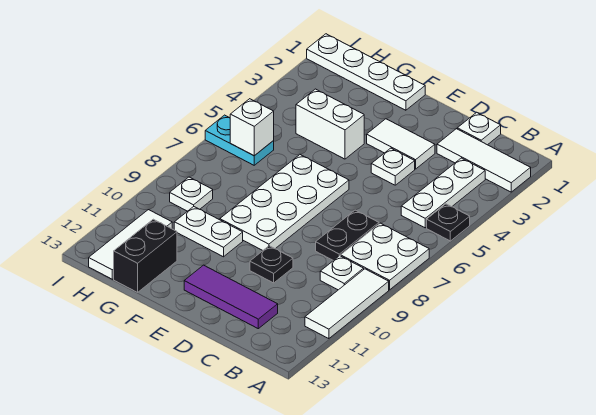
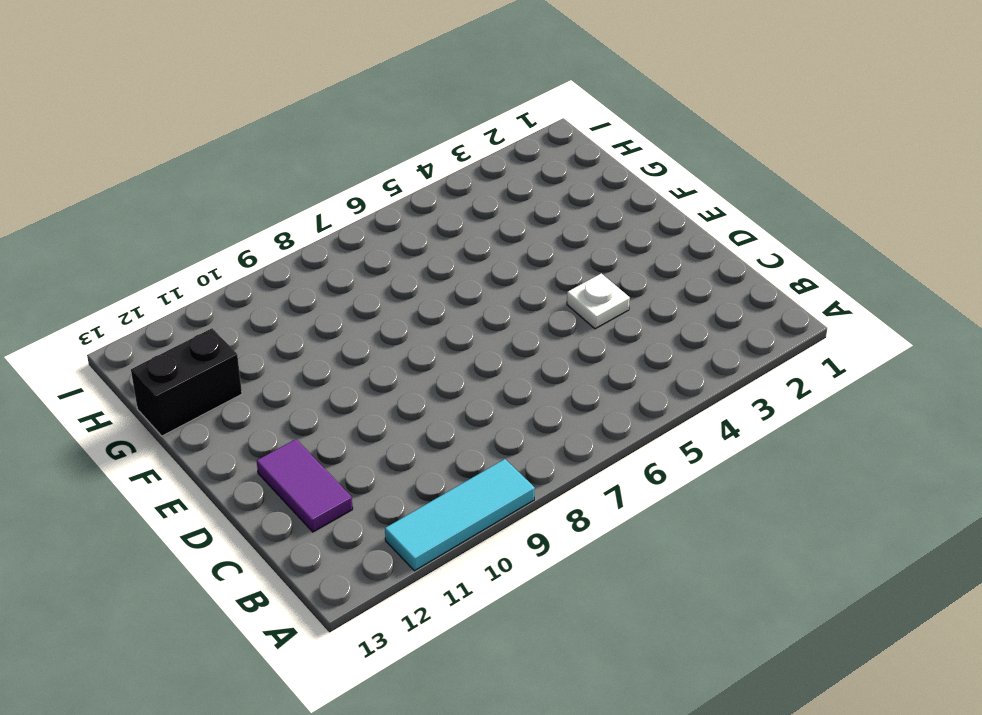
cyan 1x3 tile [385,459,535,571] -> white 1x3 tile [305,269,389,339]
purple 1x2 tile [257,439,353,532] -> purple 1x3 tile [184,265,278,329]
none -> white 1x3 tile [437,129,531,192]
none -> black 1x1 plate [427,204,470,241]
none -> white 2x2 plate [341,223,429,290]

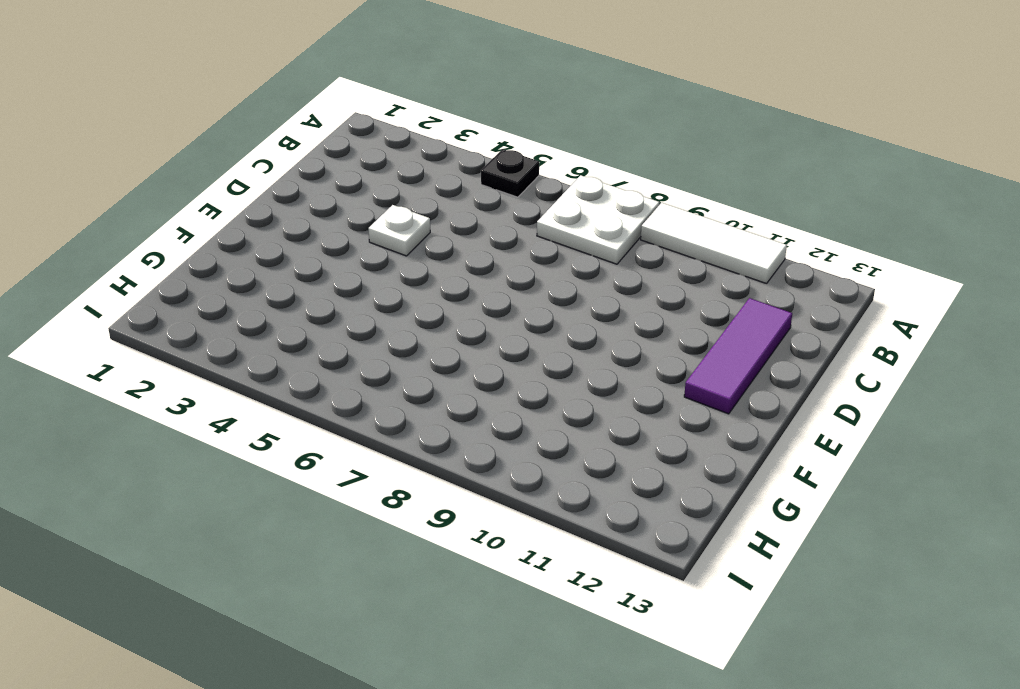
none -> white 1x3 tile [437,129,531,192]
none -> white 1x3 plate [401,158,485,228]
none -> white 1x1 plate [320,256,364,290]

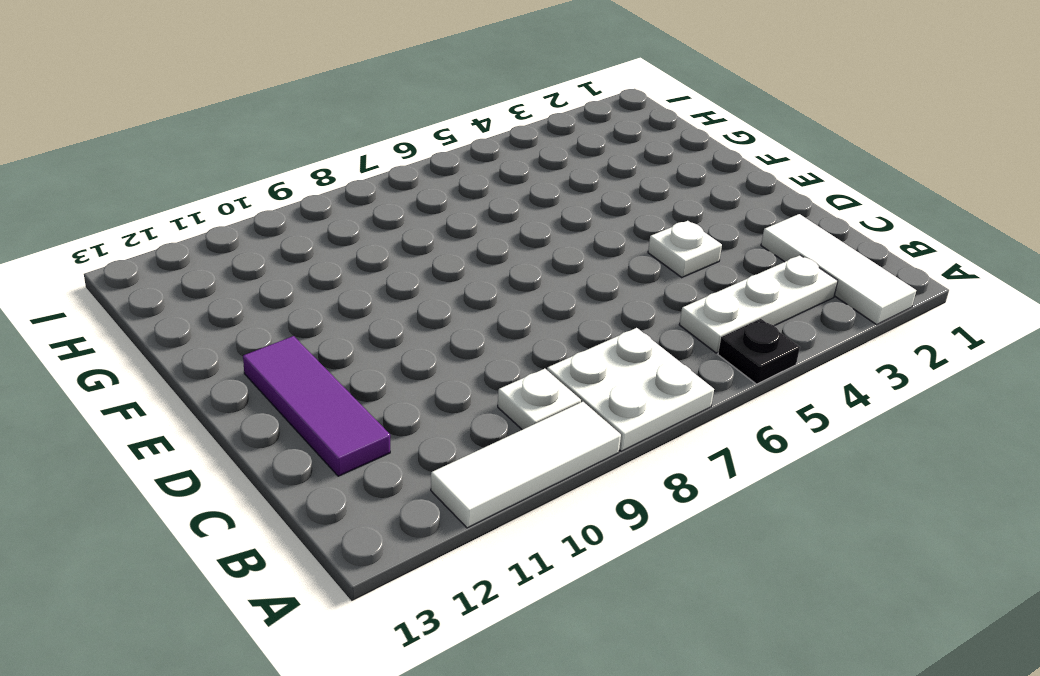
none -> white 1x1 plate [457,112,501,145]
none -> black 1x2 plate [316,210,379,261]
none -> white 1x2 tile [367,119,435,169]

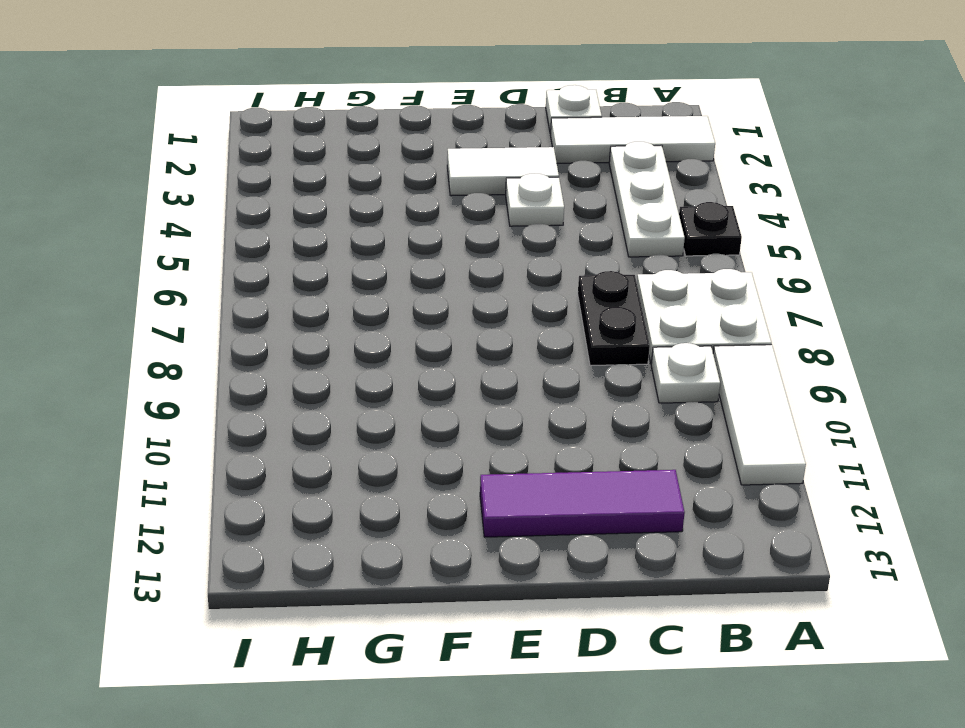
none -> black 1x1 plate [250,246,293,283]
none -> white 2x4 plate [220,154,349,250]
none -> white 1x4 plate [307,34,425,110]

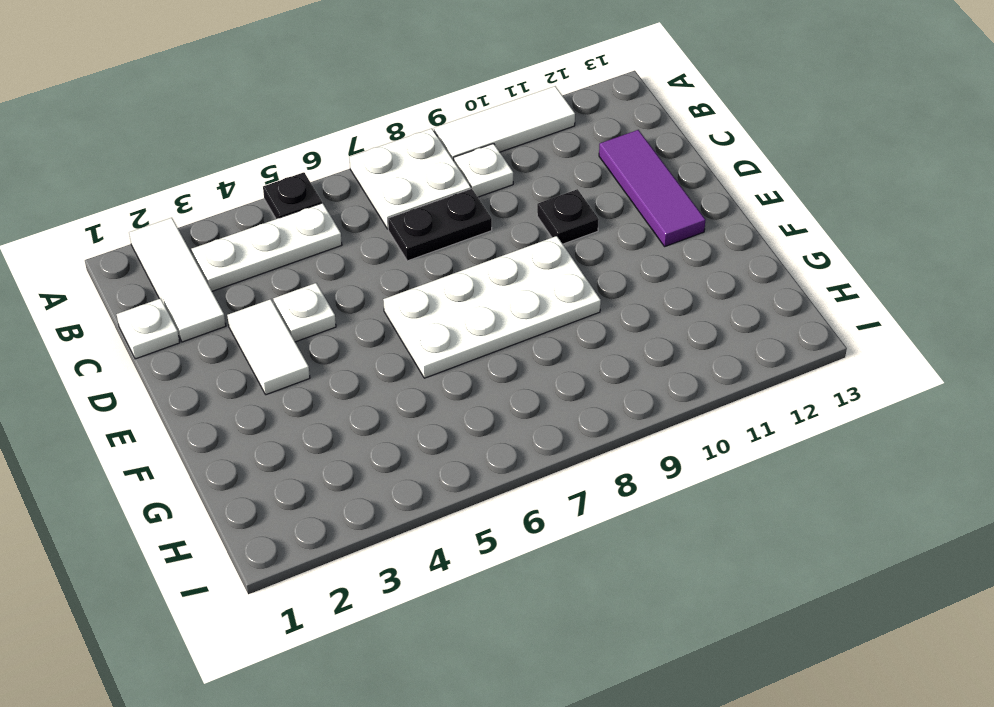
none -> white 1x4 plate [307,34,425,110]
none -> white 1x2 brick [296,89,364,159]
none -> white 1x2 plate [174,207,243,257]

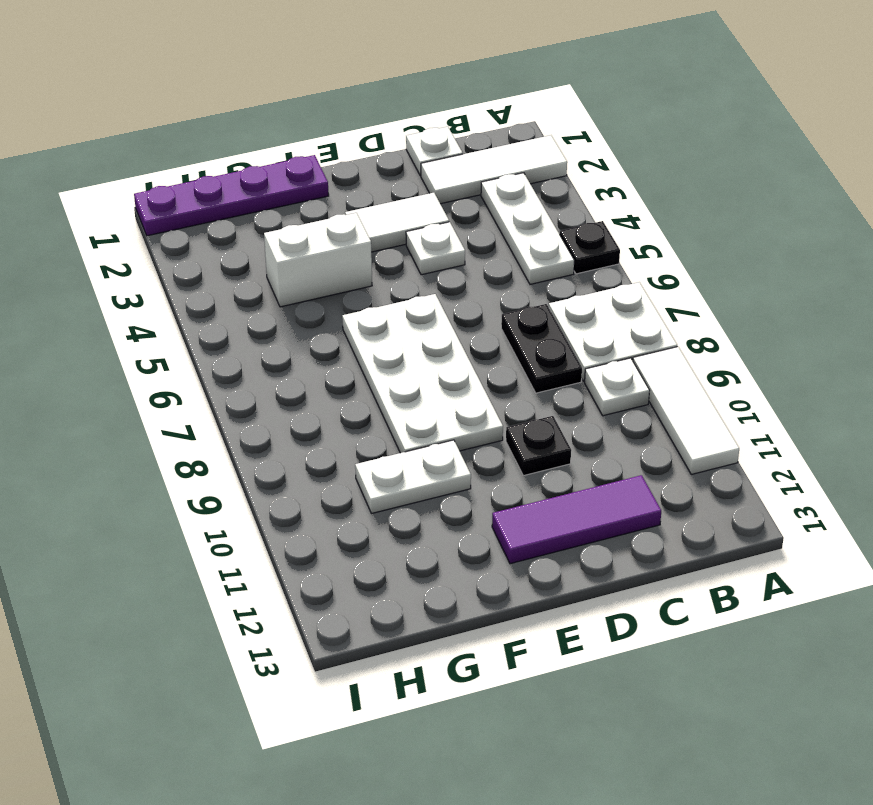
purple 1x4 plate [134,155,329,236] -> white 1x4 plate [307,34,425,110]
none -> black 1x2 brick [114,219,177,292]
none -> cyan 1x2 plate [205,115,274,165]
none -> white 1x1 plate [170,177,213,211]

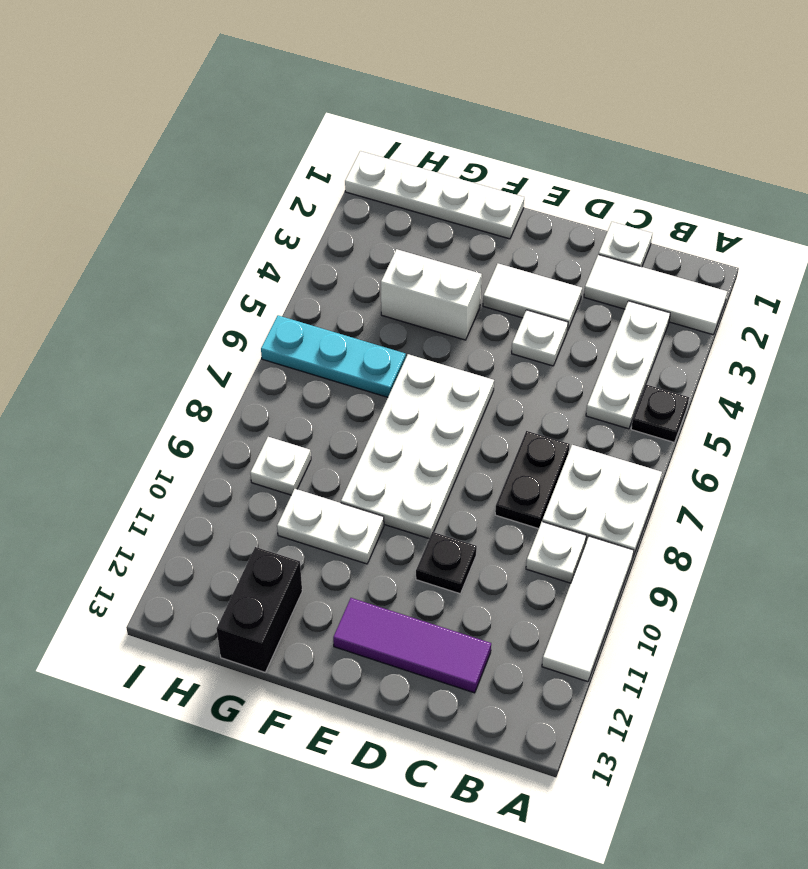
cyan 1x3 plate [261,315,406,397] -> cyan 1x2 plate [205,115,274,165]
none -> white 1x3 tile [89,210,172,279]
none -> white 1x1 brick [230,99,274,156]

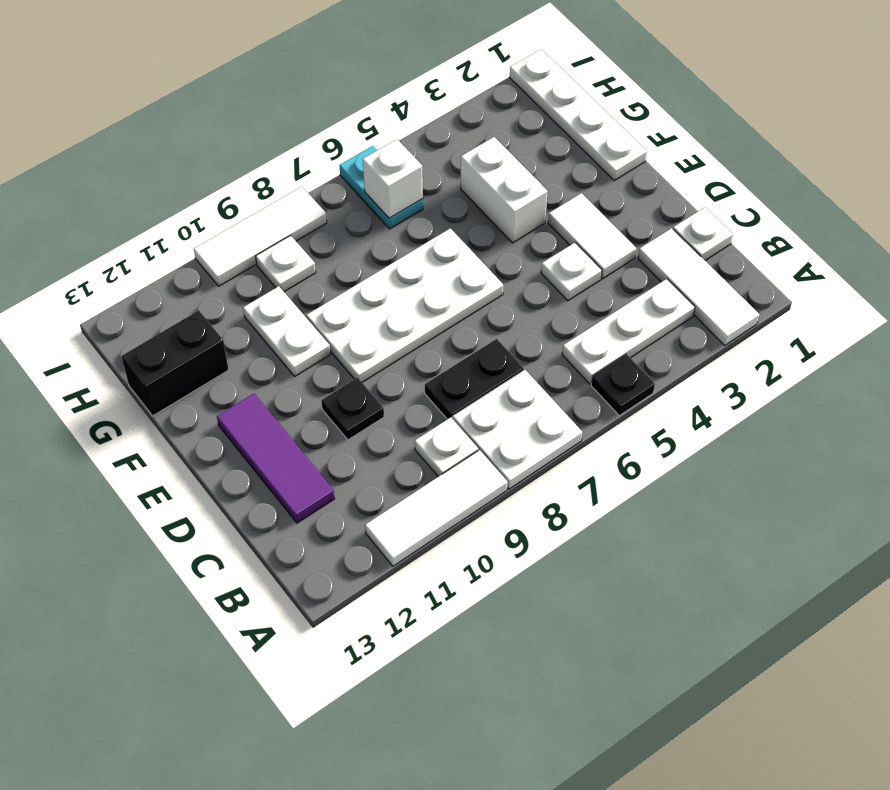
white 1x3 tile [194,187,327,286] -> white 1x3 tile moved to [89,210,172,279]

